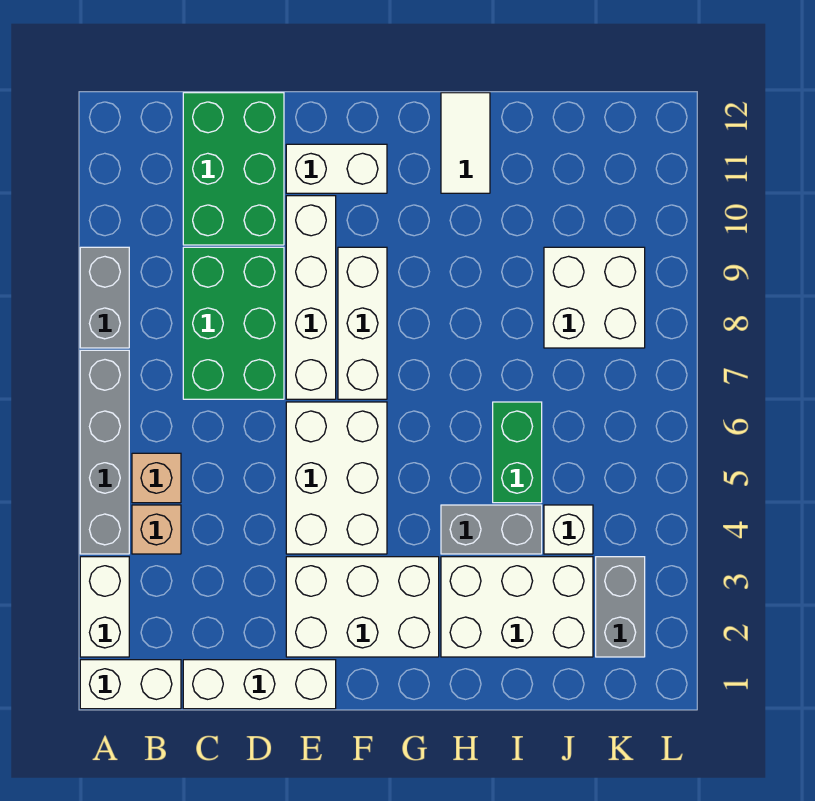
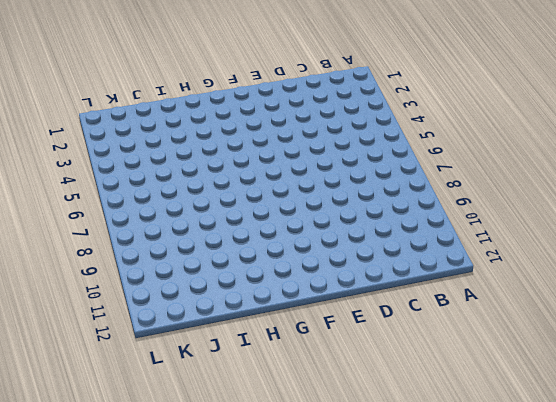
none -> white 1x2 brick [80,660,181,709]
none -> white 1x2 brick [80,557,129,657]
none -> grey 1x4 brick [80,350,129,554]

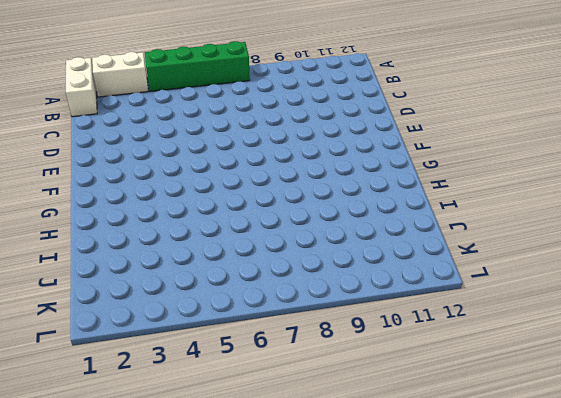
green 1x4 brick [145,41,250,91] -> grey 1x4 brick [80,350,129,554]
none -> grey 1x2 brick [80,247,129,348]
none -> tan 1x1 brick [132,505,181,554]
none -> tan 1x1 brick [132,453,181,503]

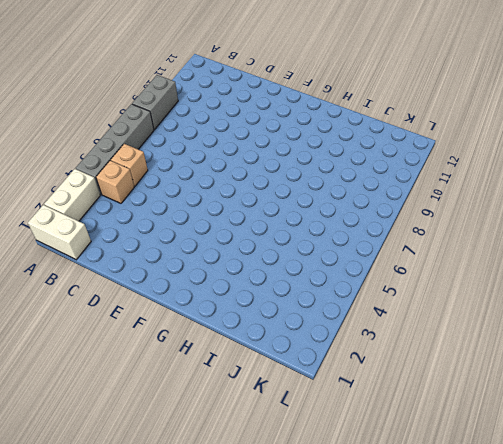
none -> white 1x3 brick [183,660,336,709]
none -> green 2x3 brick [183,247,284,399]
none -> green 2x3 brick [183,93,284,245]

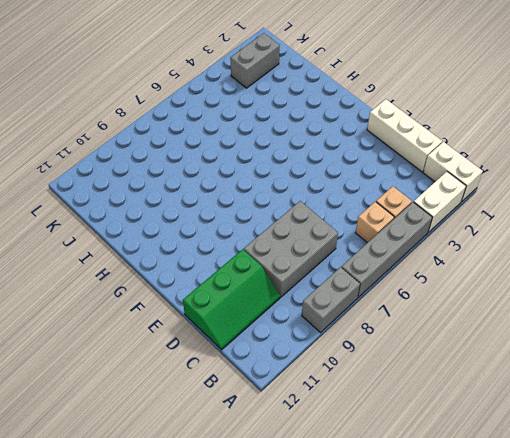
grey 2x3 brick [244,201,338,297] -> green 2x3 brick [183,247,284,399]
green 2x3 slope [183,249,280,350] -> green 2x3 brick [183,93,284,245]
none -> white 2x3 brick [286,557,439,657]
none -> white 2x3 brick [286,402,387,554]
none -> white 1x4 brick [286,196,336,399]

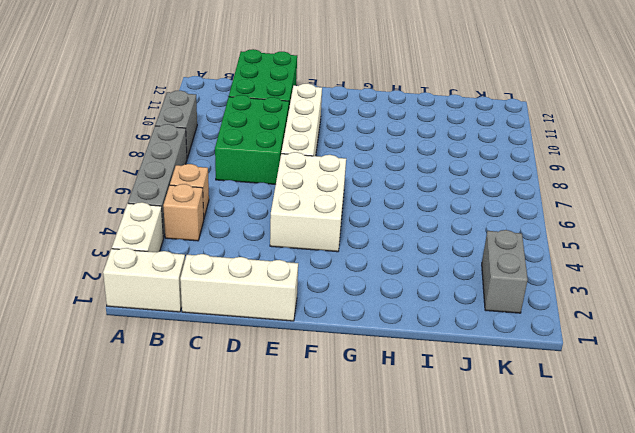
none -> white 2x3 brick [286,557,439,657]
none -> white 1x2 brick [286,144,387,193]
none -> white 1x3 brick [338,247,387,399]

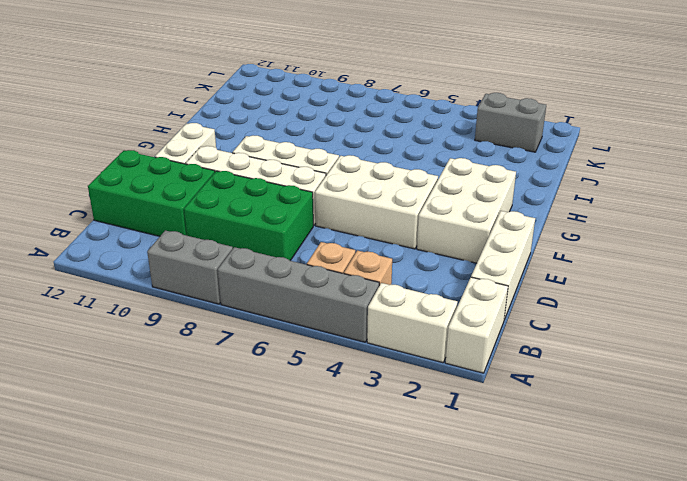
none -> white 2x3 brick [441,557,593,657]
none -> grey 1x2 brick [441,505,542,554]
none -> white 1x2 tile [441,93,490,193]

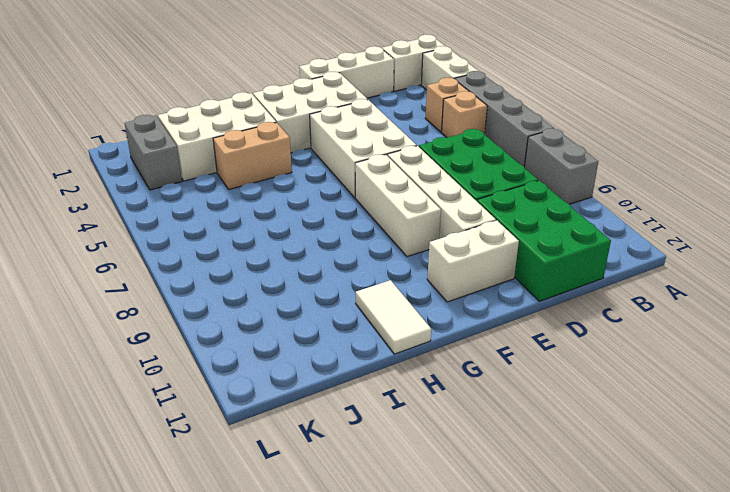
tan 1x2 brick [213,122,292,189] -> grey 1x2 brick [441,505,542,554]
none -> green 1x2 brick [493,402,542,503]
none -> white 1x1 brick [544,505,593,554]
none -> white 2x2 brick [544,247,645,348]

